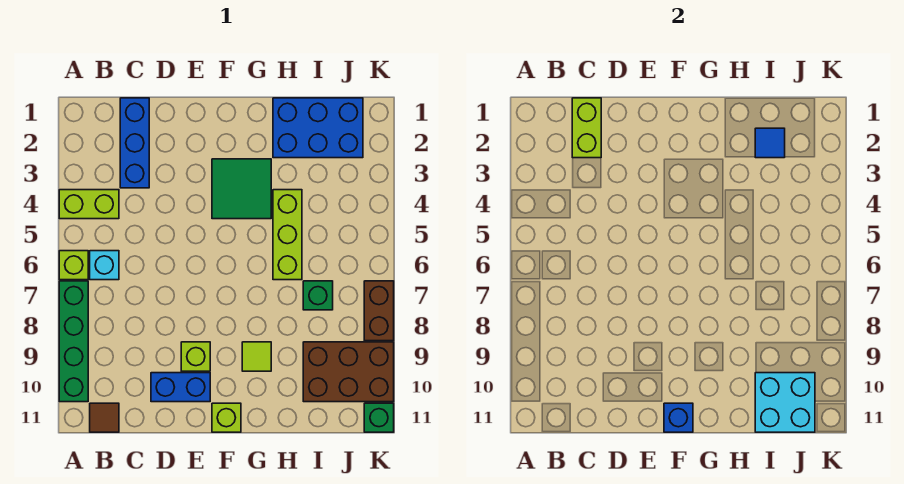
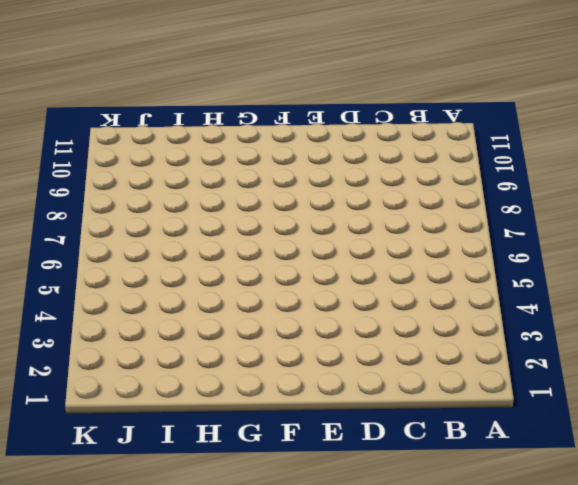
none -> lime 1x2 brick [59,190,119,219]
none -> lime 1x1 brick [59,251,88,280]
none -> green 1x4 brick [59,281,88,402]

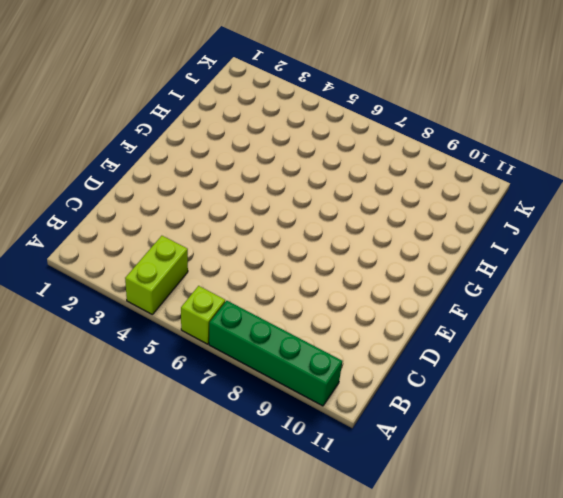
none -> cyan 1x1 brick [90,251,119,280]
none -> brown 1x1 tile [90,403,119,432]
none -> blue 1x3 brick [120,98,149,188]

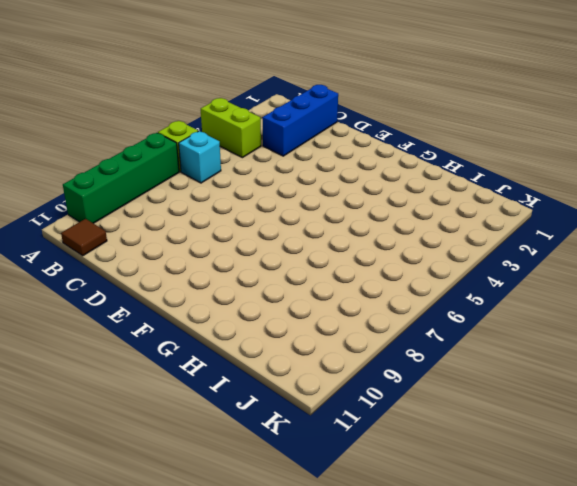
none -> blue 1x2 brick [151,373,210,402]
none -> lime 1x1 brick [181,342,210,371]
none -> green 2x2 tile [212,159,271,219]

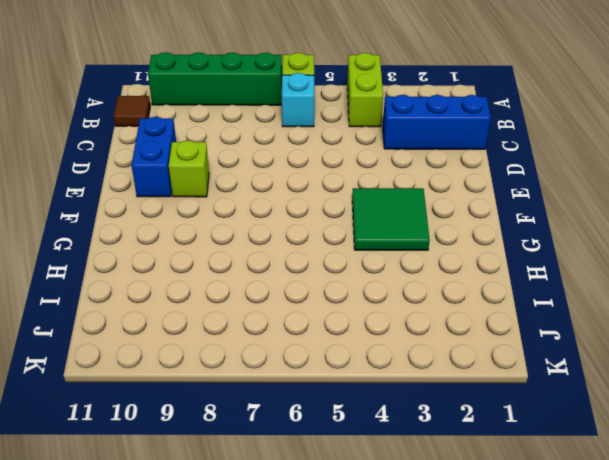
none -> lime 1x1 brick [212,403,241,432]
none -> lime 1x1 tile [242,342,271,371]
none -> blue 2x3 brick [273,98,363,158]

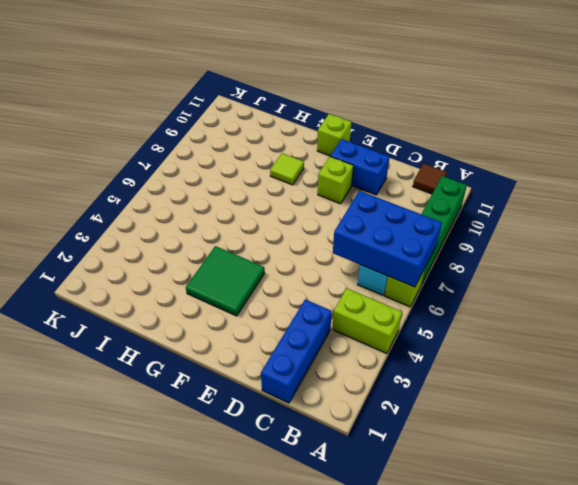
blue 2x3 brick [333,191,442,287] -> blue 2x3 brick moved to [273,98,363,158]
none -> lime 1x3 brick [273,190,302,280]
none -> green 1x1 brick [303,281,333,310]
none -> brown 2x3 brick [303,342,394,402]

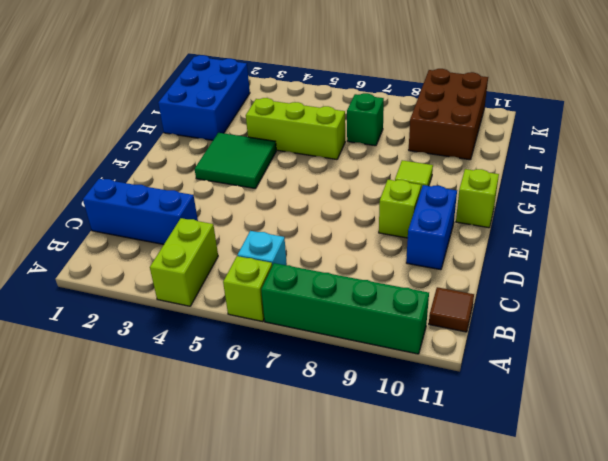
none -> brown 1x2 brick [364,281,394,341]
none -> green 1x1 brick [364,403,394,432]
none -> lime 1x2 brick [572,98,601,158]

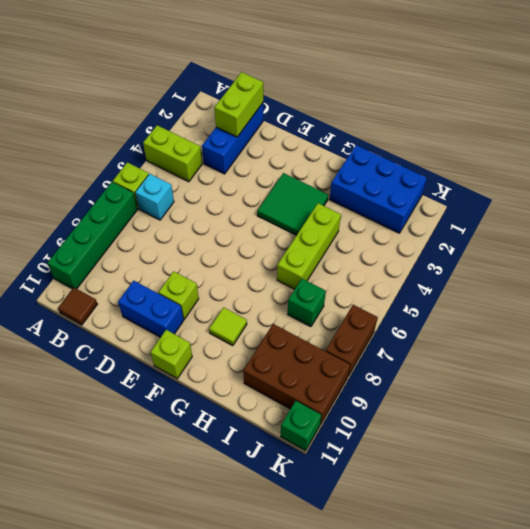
none -> blue 1x1 brick [664,403,693,432]
none -> blue 1x1 tile [755,128,785,158]
none -> cyan 2x2 brick [755,373,815,432]

